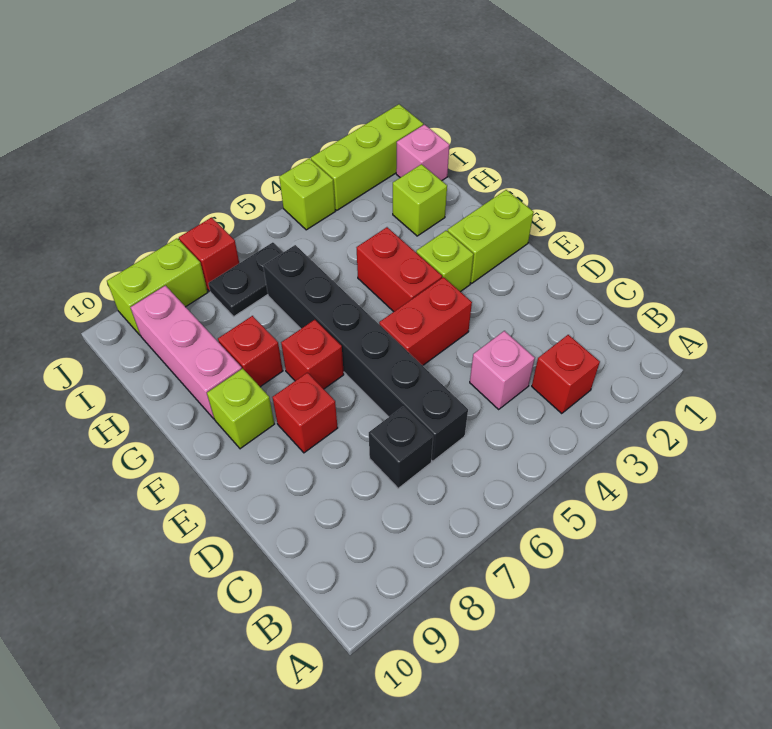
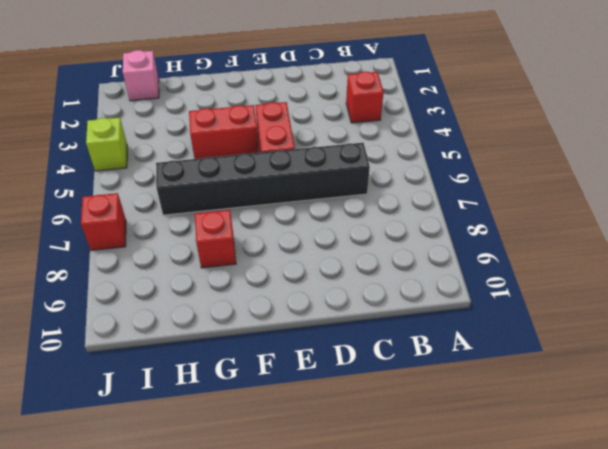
none -> pink 1x1 brick [470,331,535,409]
none -> black 1x1 brick [369,407,433,488]
none -> red 1x1 brick [272,373,338,453]

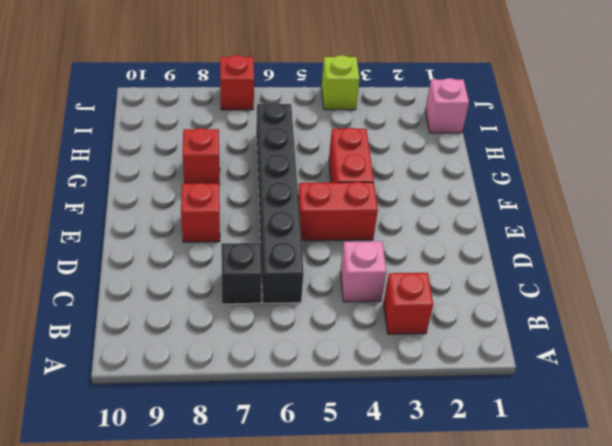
none -> lime 1x2 brick [448,190,534,283]
none -> lime 1x1 brick [416,231,474,292]
none -> red 1x1 brick [281,320,344,389]

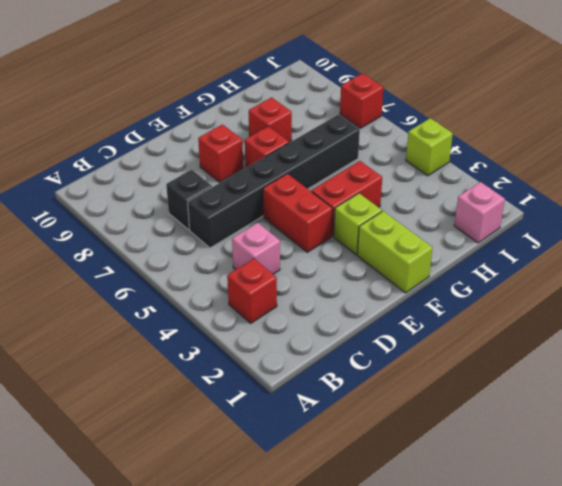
none -> lime 1x1 brick [207,369,274,449]
none -> pink 1x3 brick [130,286,242,419]
none -> lime 1x1 brick [393,164,447,236]

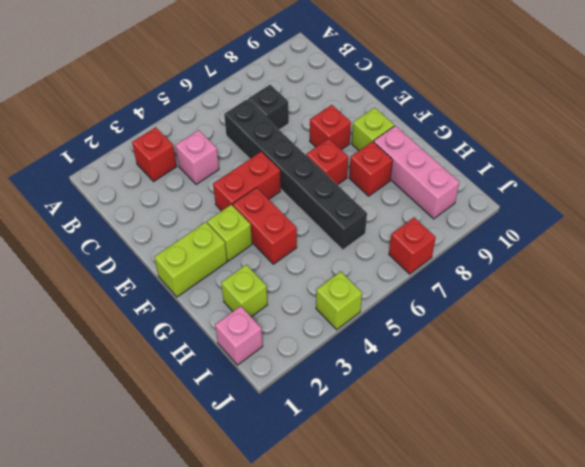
none -> black 1x2 plate [208,242,283,316]
none -> lime 1x3 brick [311,104,423,210]
none -> lime 1x2 brick [107,239,208,336]

